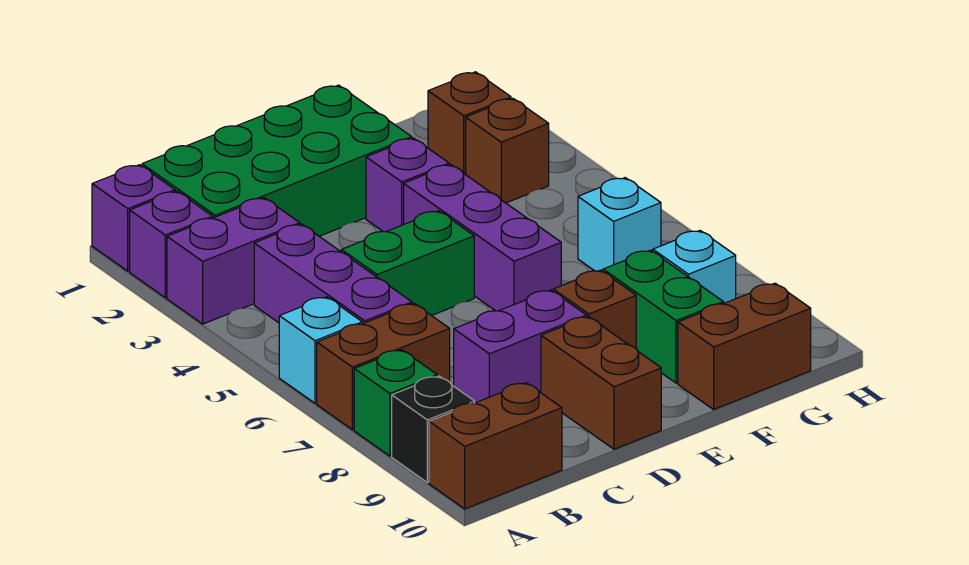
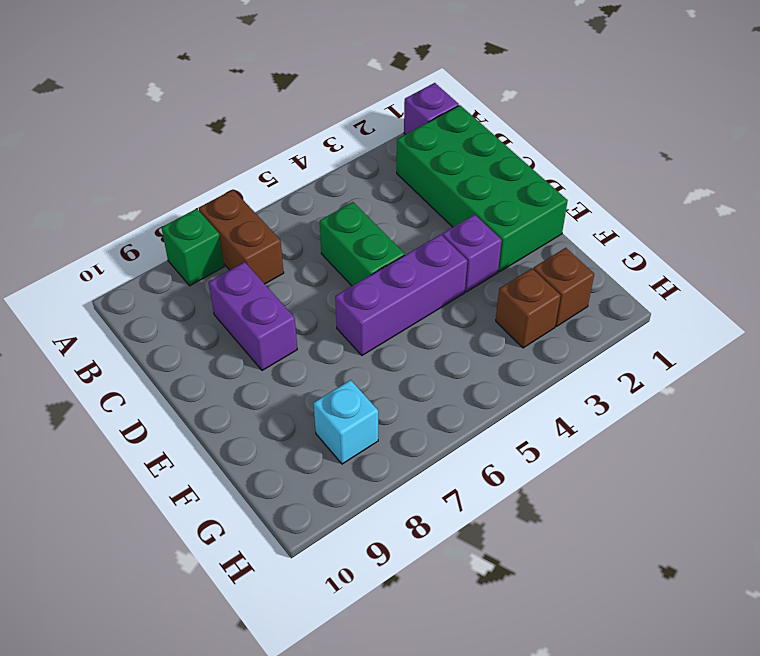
none -> purple 1x1 brick [130,191,213,298]
none -> purple 1x2 brick [167,198,300,324]
none -> cyan 1x1 brick [279,297,362,403]

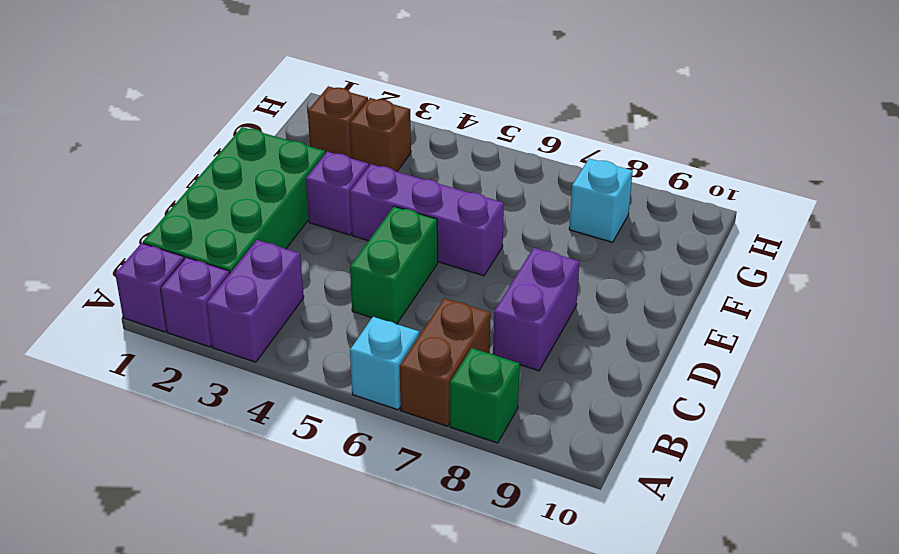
none -> black 1x1 brick [392,376,475,483]
none -> brown 1x2 brick [429,383,562,509]
none -> purple 1x3 brick [254,224,412,324]

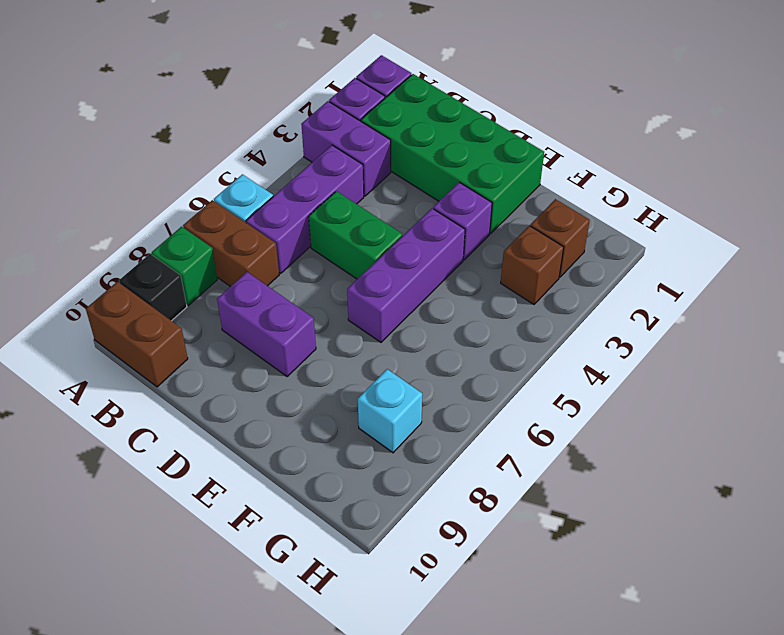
none -> brown 1x2 brick [541,316,661,449]
none -> brown 1x1 brick [553,270,636,348]
none -> green 1x2 brick [603,250,724,383]

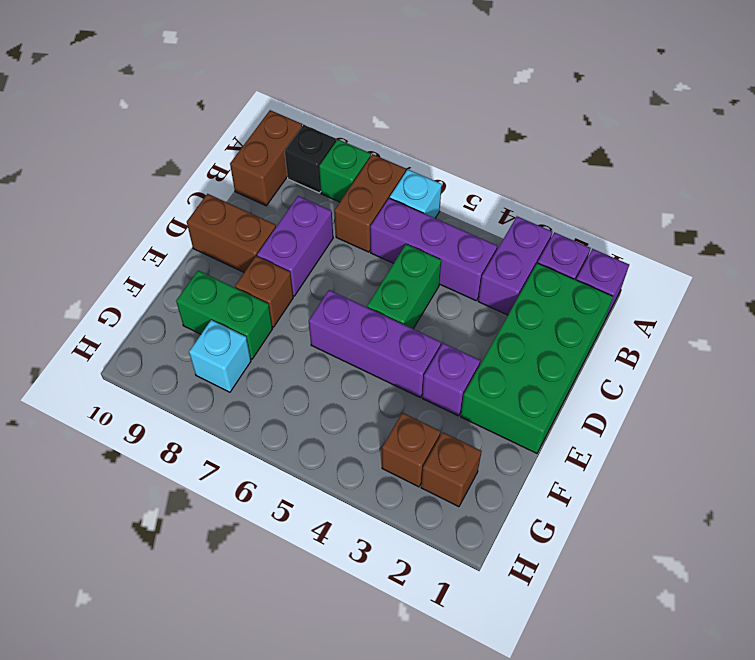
none -> brown 1x2 brick [678,283,811,409]
none -> cyan 1x1 brick [578,178,661,271]

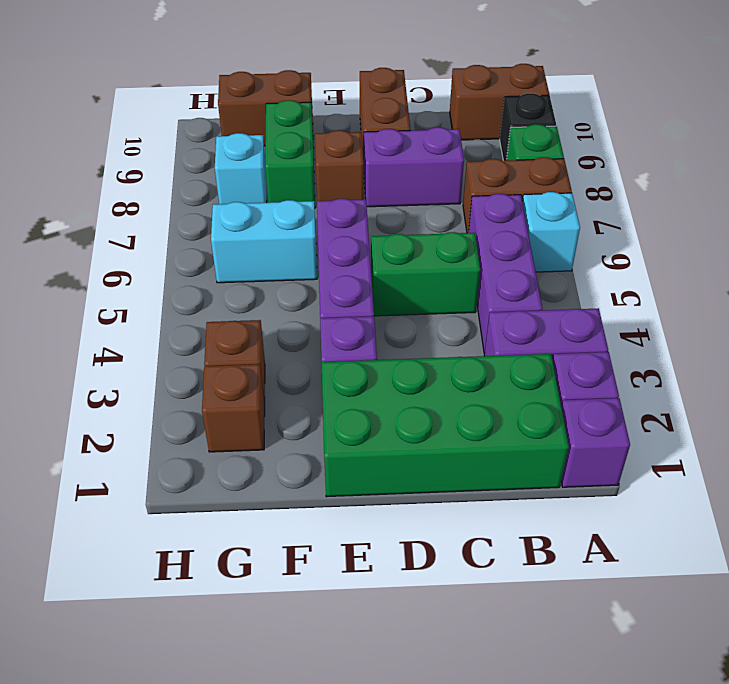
cyan 1x2 brick [211,200,317,283] -> cyan 1x1 brick [578,178,661,271]

